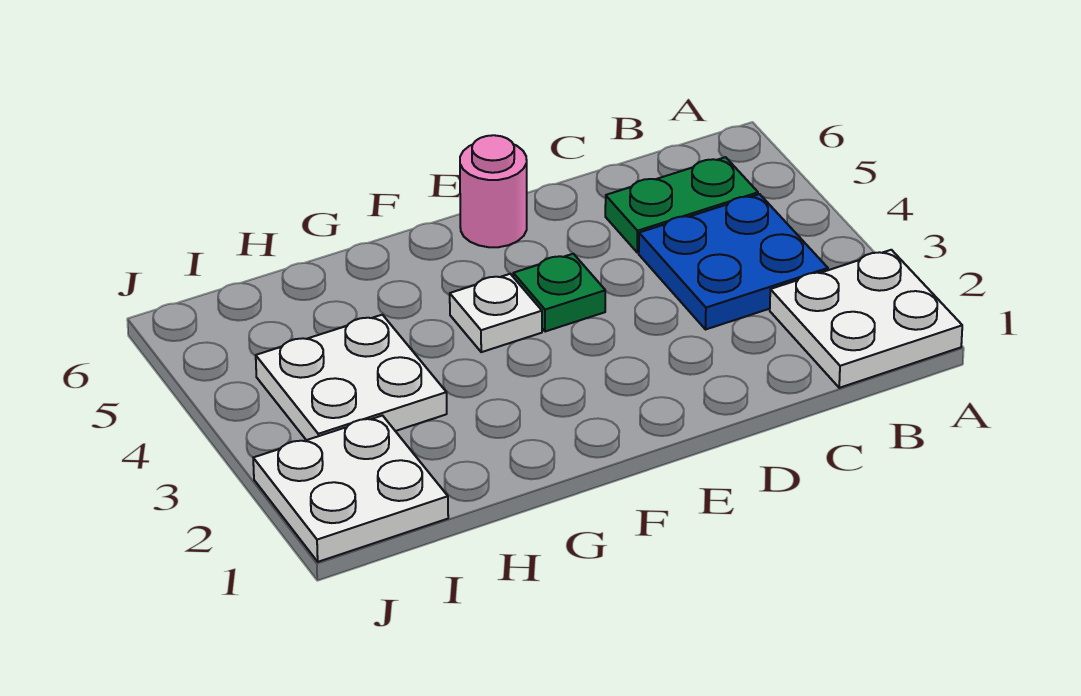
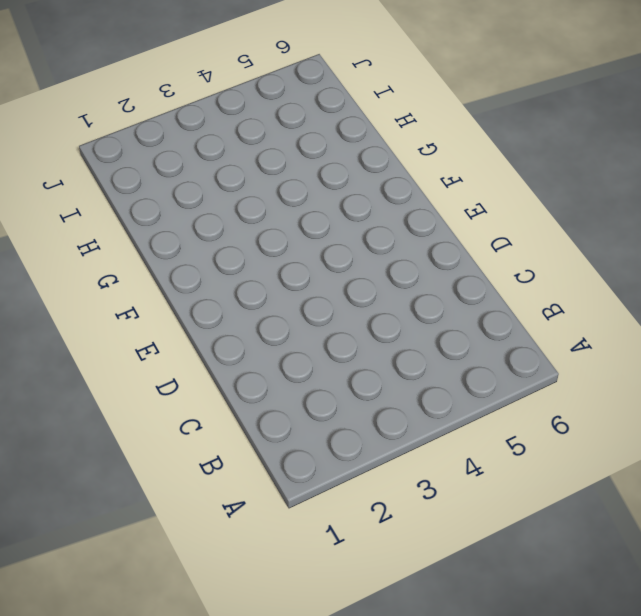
none -> white 2x2 plate [770,250,962,388]
none -> blue 2x2 plate [639,194,828,330]

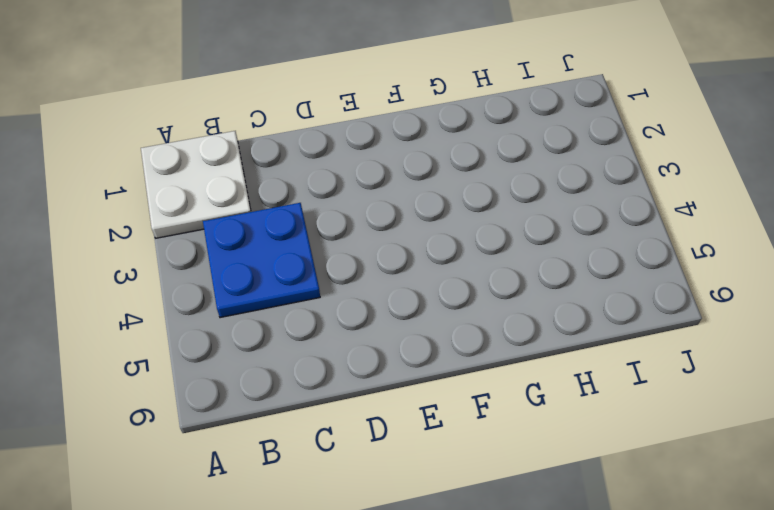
none -> green 1x2 plate [605,157,758,252]
none -> green 1x1 plate [513,254,605,332]

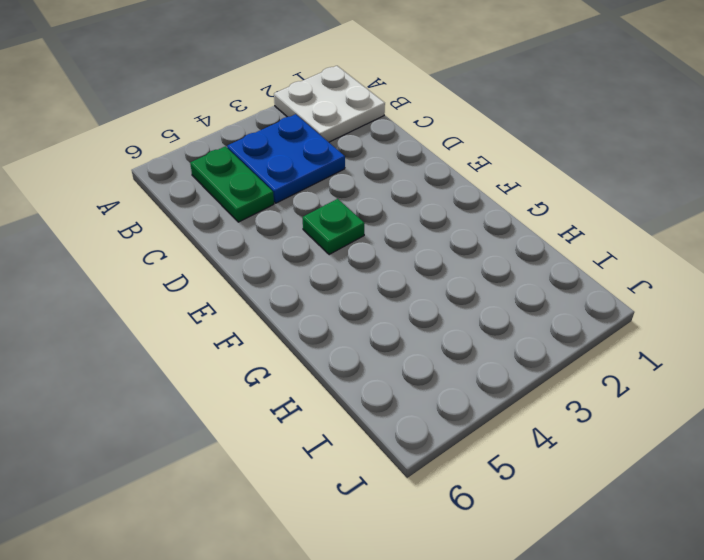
none -> pink 1x1 round brick [460,135,527,247]
none -> white 1x1 plate [450,274,542,352]

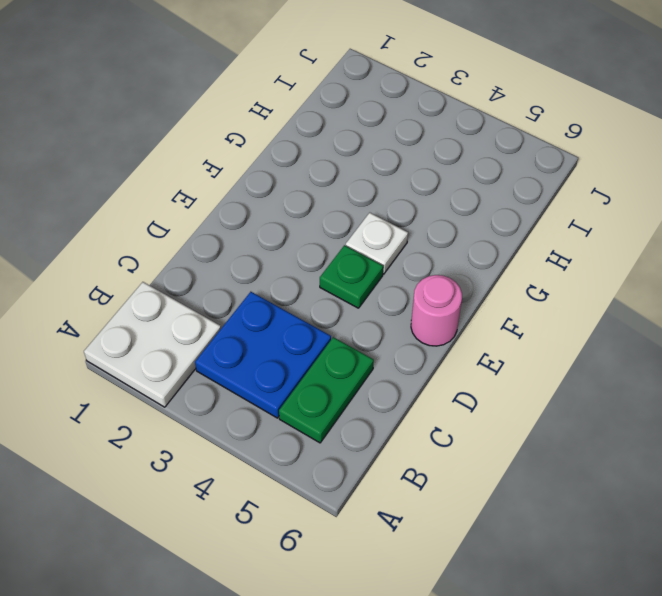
none -> white 2x2 plate [256,315,447,440]
none -> white 2x2 plate [253,416,448,562]

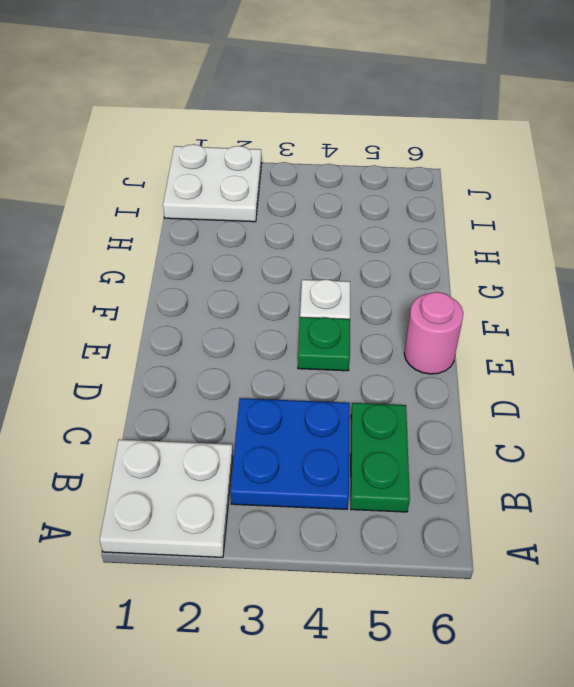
none -> white 2x2 plate [256,315,447,440]

